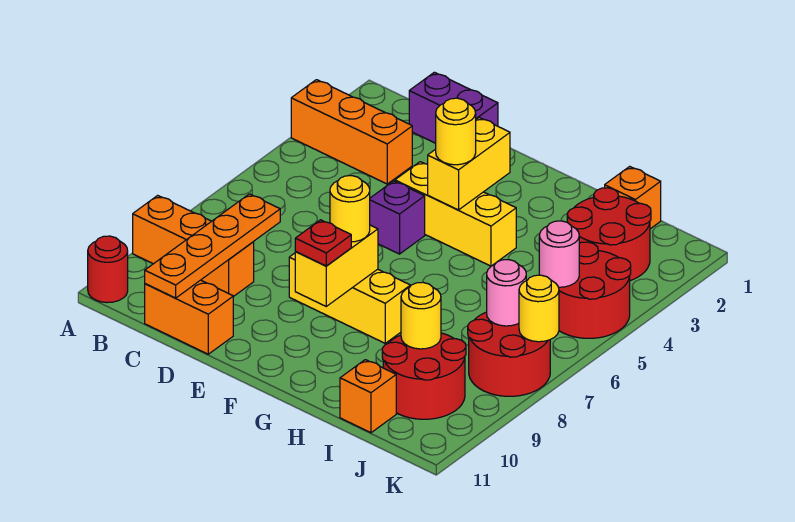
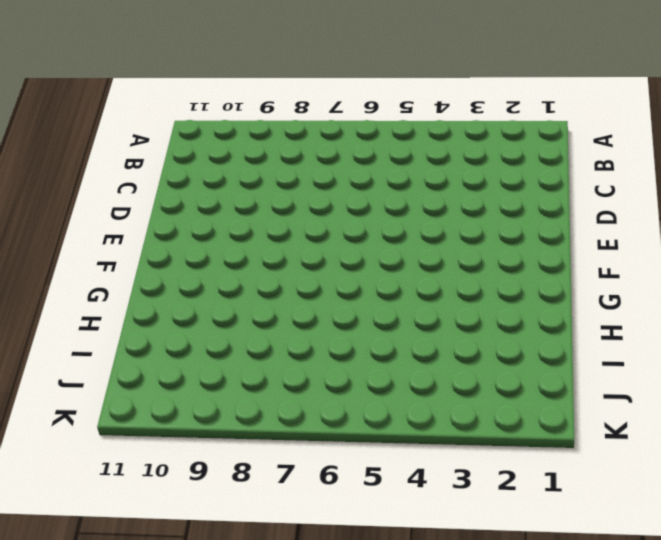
none -> orange 1x3 brick [291,80,412,184]
none -> orange 1x3 brick [133,195,254,297]
none -> red 1x1 round brick [88,236,128,303]

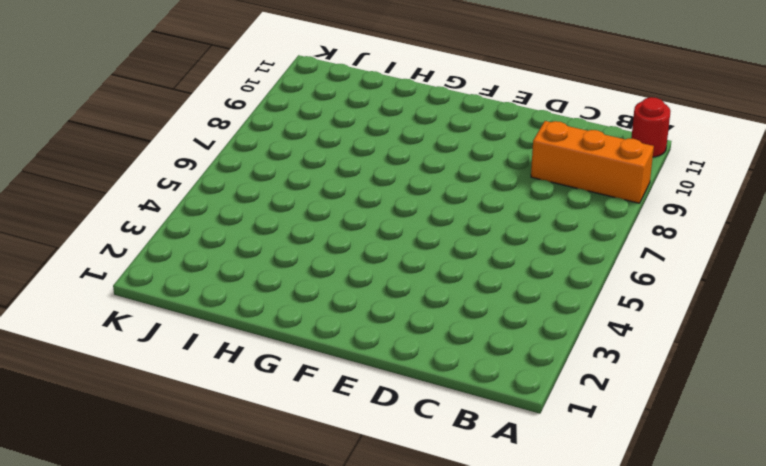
none -> orange 1x3 brick [291,80,412,184]
none -> purple 1x2 brick [409,72,498,143]
none -> orange 1x2 brick [145,280,233,354]

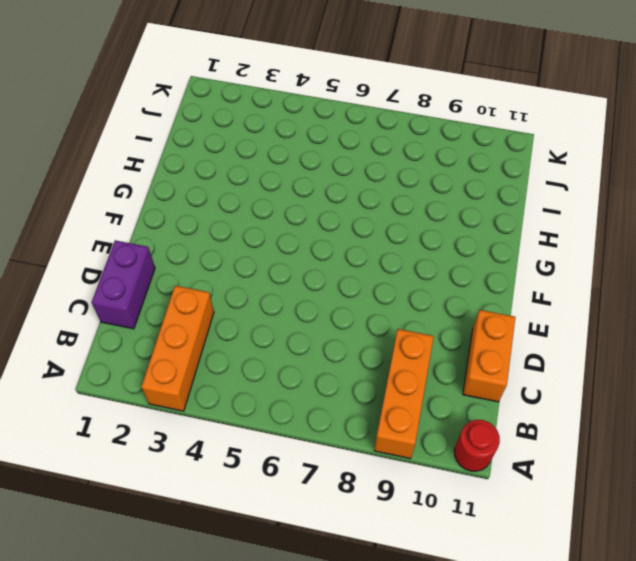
none -> yellow 1x3 brick [395,162,516,266]
none -> purple 1x1 brick [370,181,425,254]
none -> yellow 1x3 brick [289,253,410,343]

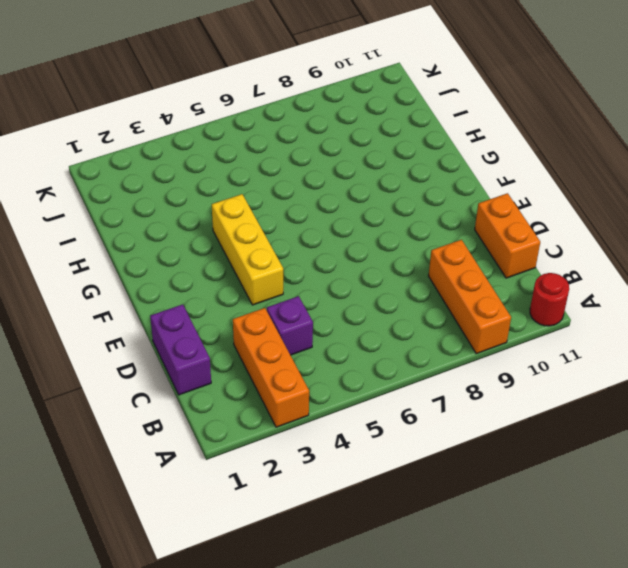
purple 1x1 brick [267,296,313,355] -> purple 1x1 brick moved to [370,181,425,254]
none -> yellow 1x3 brick [289,253,410,343]
none -> orange 1x1 brick [605,166,661,229]
none -> red 2x2 round brick [567,188,651,281]

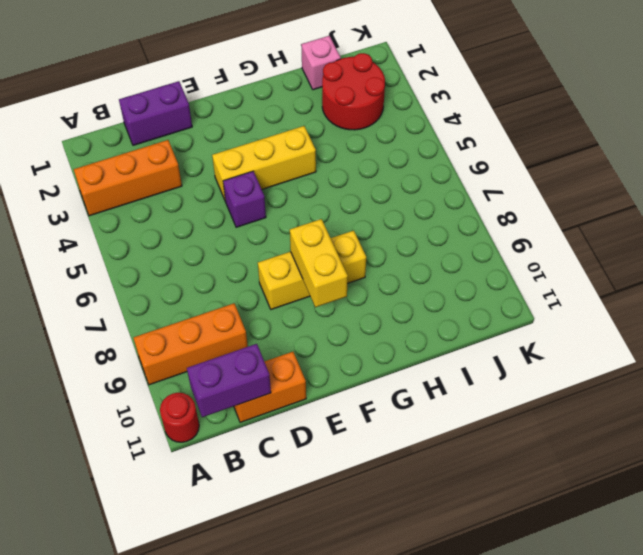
purple 1x2 brick [187,344,271,417] -> orange 1x4 plate [145,194,280,298]
pink 1x1 brick [301,36,341,90] -> orange 1x1 brick [605,166,661,229]
none -> red 2x2 round brick [382,333,466,419]
none -> orange 1x1 brick [340,360,396,433]
none -> red 2x2 round brick [559,242,631,338]

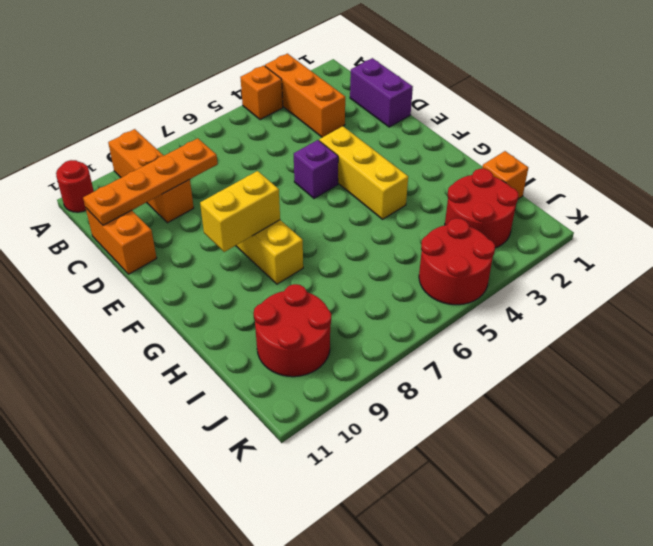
orange 1x1 brick [240,65,283,120] -> orange 1x1 brick moved to [340,360,396,433]
none -> red 2x2 round brick [468,312,550,396]
none -> yellow 1x2 brick [428,118,510,210]
none -> yellow 1x1 round brick [401,282,441,349]

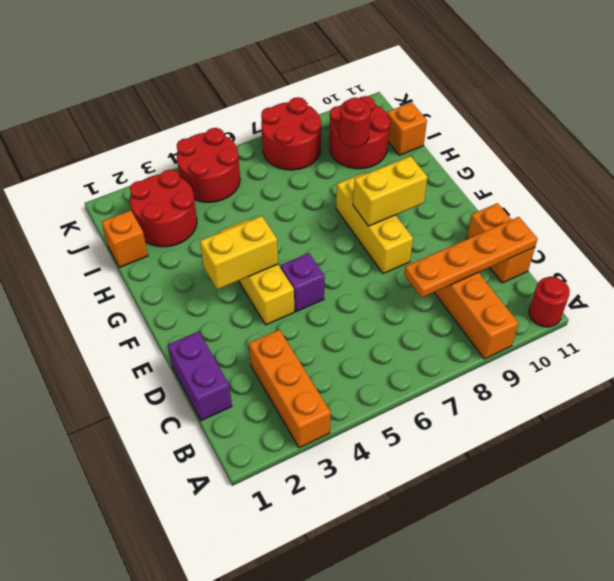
red 1x1 round brick [339,98,371,147] -> yellow 1x1 round brick [401,282,441,349]
none -> pink 1x1 round brick [539,221,579,287]
none -> pink 1x1 round brick [487,259,526,326]
none -> yellow 1x1 round brick [519,275,559,342]

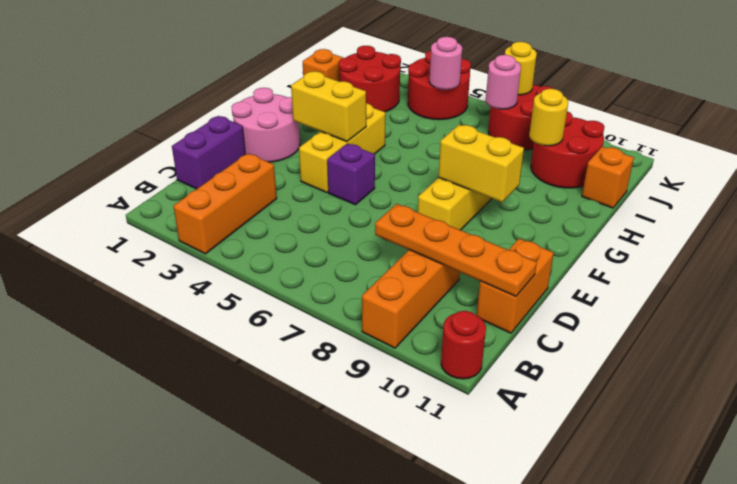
pink 2x2 round brick [231,88,300,162] -> none
none -> yellow 1x1 round brick [436,98,476,165]
none -> yellow 1x1 round brick [330,176,370,242]
none -> red 1x1 plate [295,220,351,266]

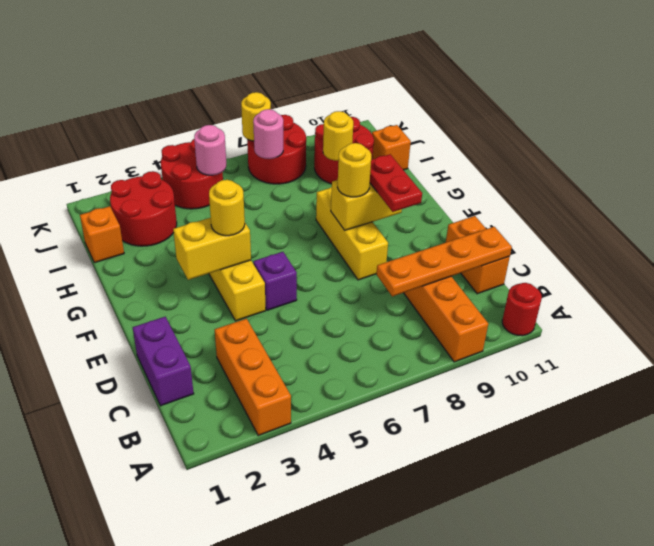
red 1x2 plate [370,154,422,212] -> red 1x1 plate [295,220,351,266]

